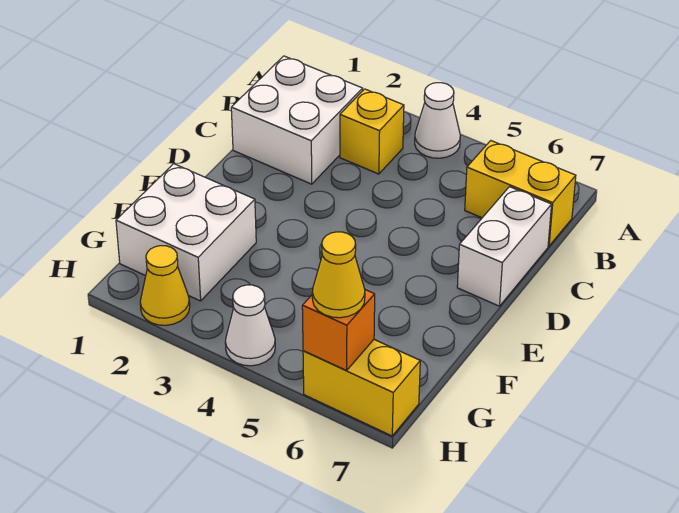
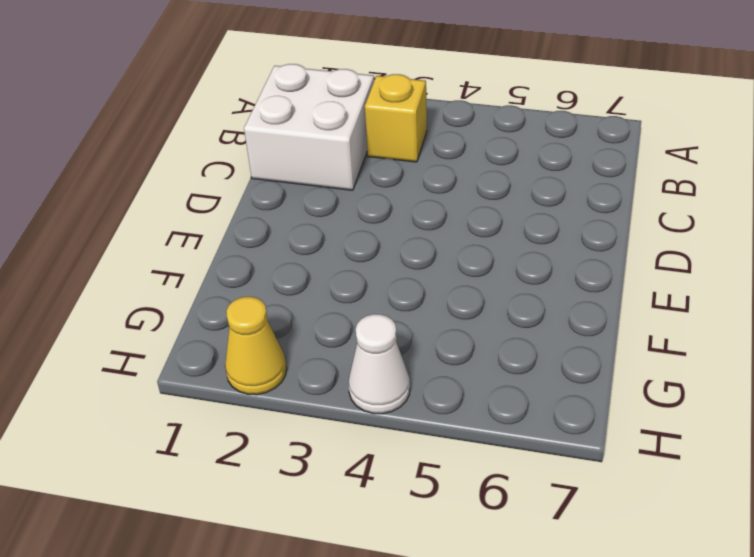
none -> white 1x1 cone [415,83,460,158]
none -> yellow 1x2 brick [465,141,576,246]

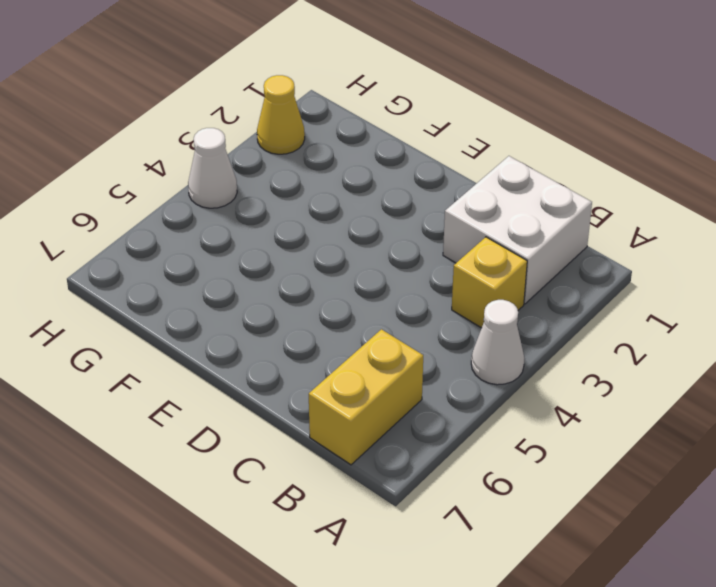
none -> white 1x2 brick [457,187,552,306]
none -> white 2x2 brick [116,164,256,301]

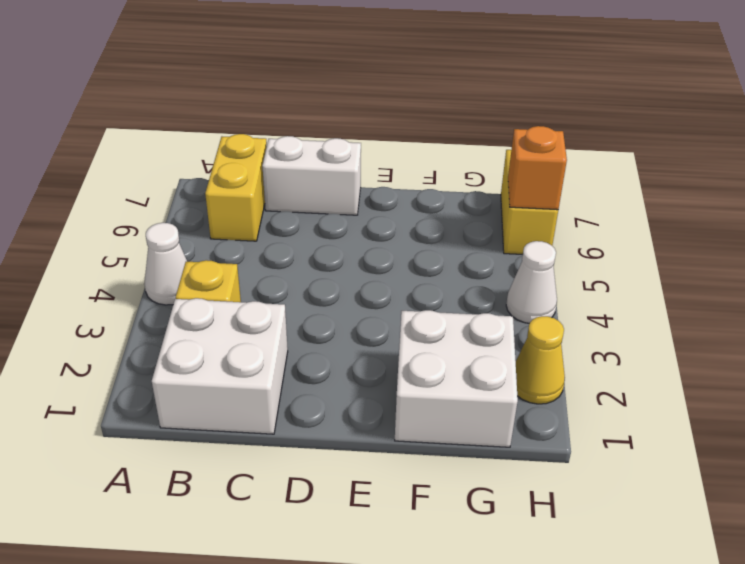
none -> yellow 1x1 cone [312,232,365,318]

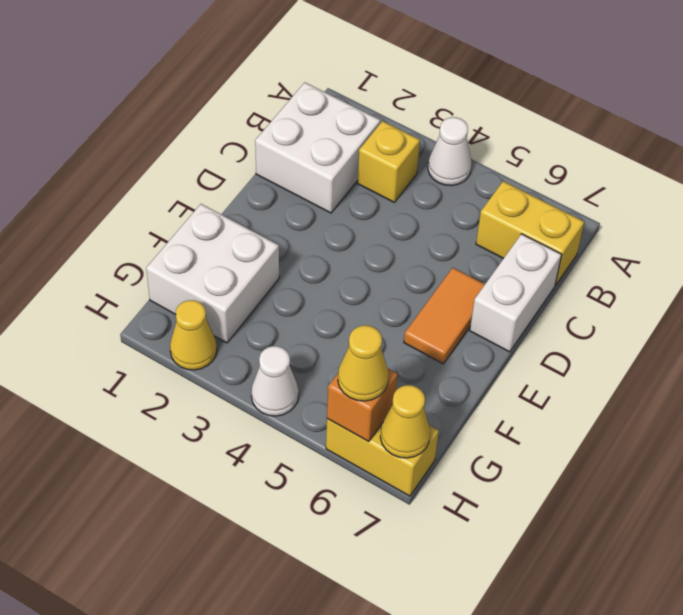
orange 1x2 tile [404,268,485,364] -> none
yellow 1x1 cone [380,385,430,458] -> none

